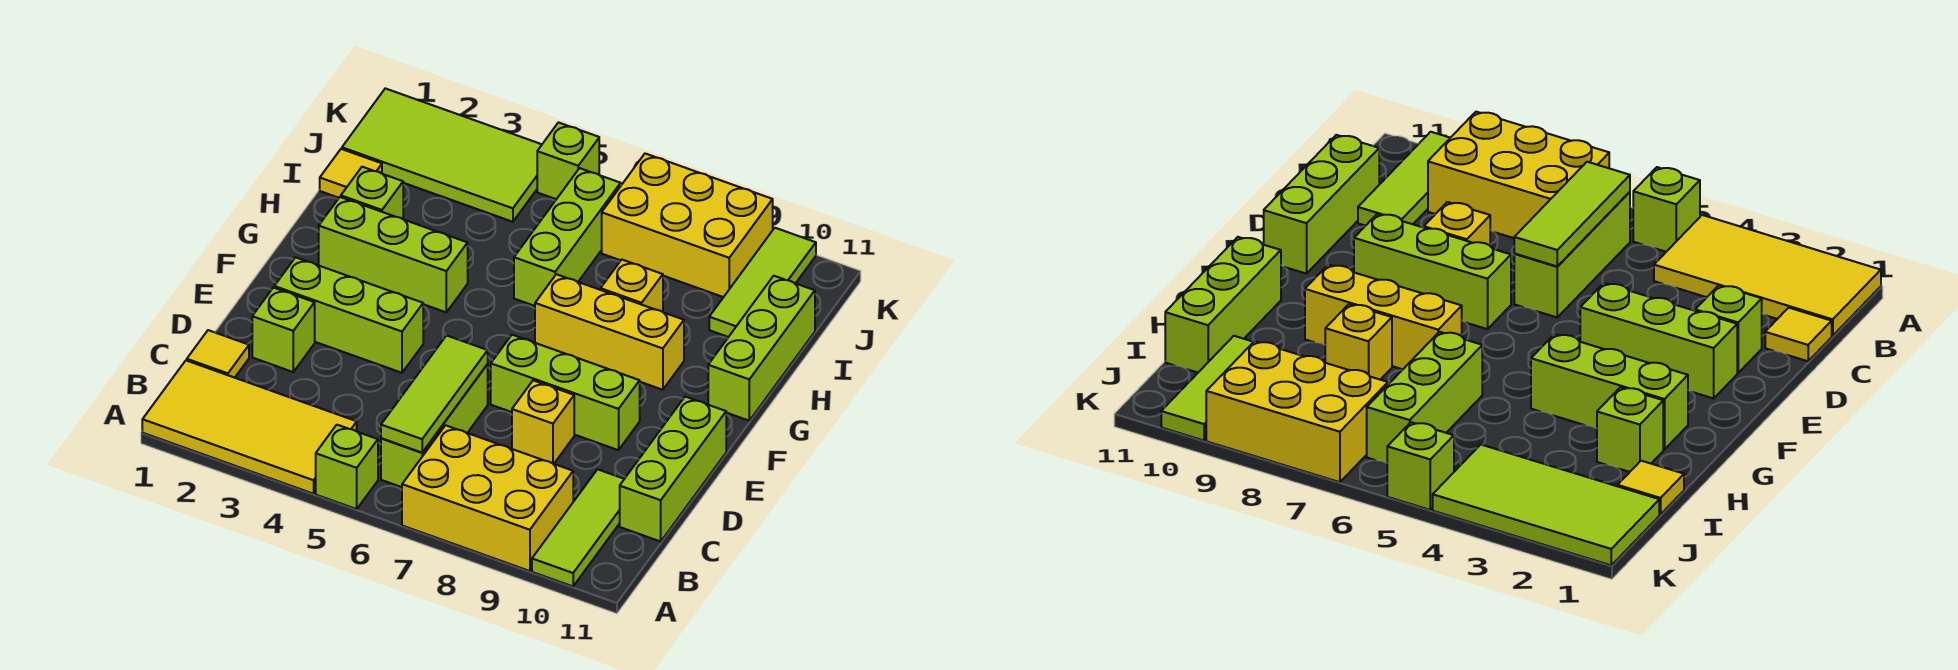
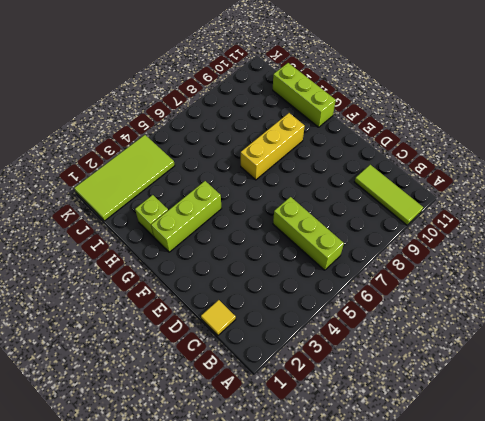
none -> yellow 2x4 tile [142,360,357,494]
none -> lime 1x1 brick [316,425,378,509]
none -> yellow 2x3 brick [402,425,573,571]

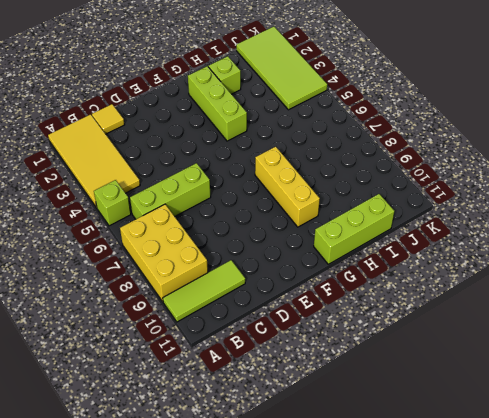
none -> lime 1x3 brick [620,397,726,541]
none -> lime 1x1 brick [252,288,315,372]
none -> yellow 1x1 brick [512,380,574,464]

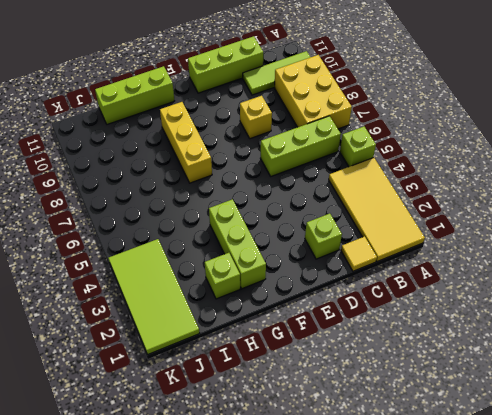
none -> lime 1x3 brick [274,257,423,373]
none -> lime 1x3 brick [491,335,640,450]
none -> lime 1x3 brick [514,168,621,306]

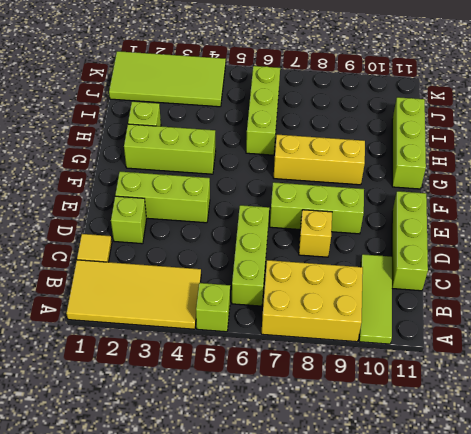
none -> yellow 1x1 brick [601,260,663,312]
none -> yellow 1x1 tile [320,149,382,198]
none -> lime 1x3 tile [709,228,816,337]

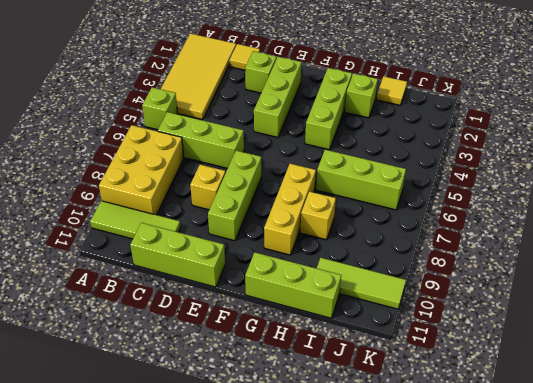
none -> lime 2x4 tile [342,88,542,222]
none -> yellow 2x3 brick [602,154,773,297]
none -> lime 1x1 brick [537,123,599,199]

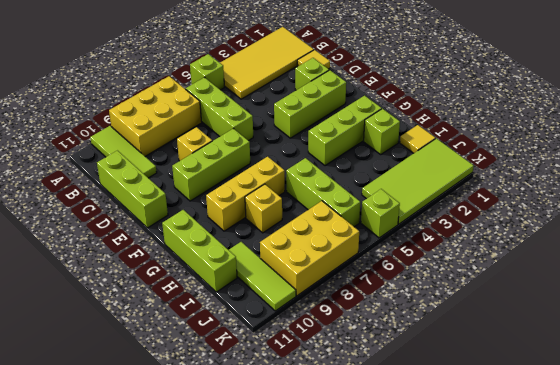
none -> lime 1x3 tile [381,336,488,453]

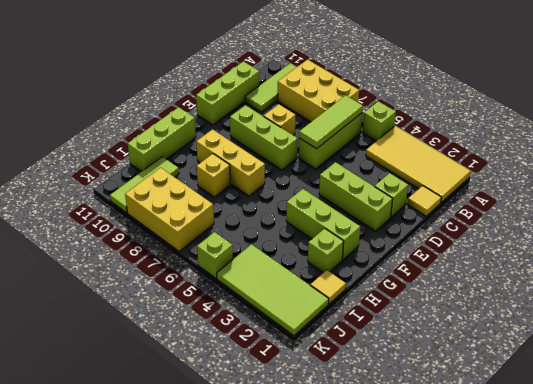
none -> lime 1x3 brick [514,168,621,306]

